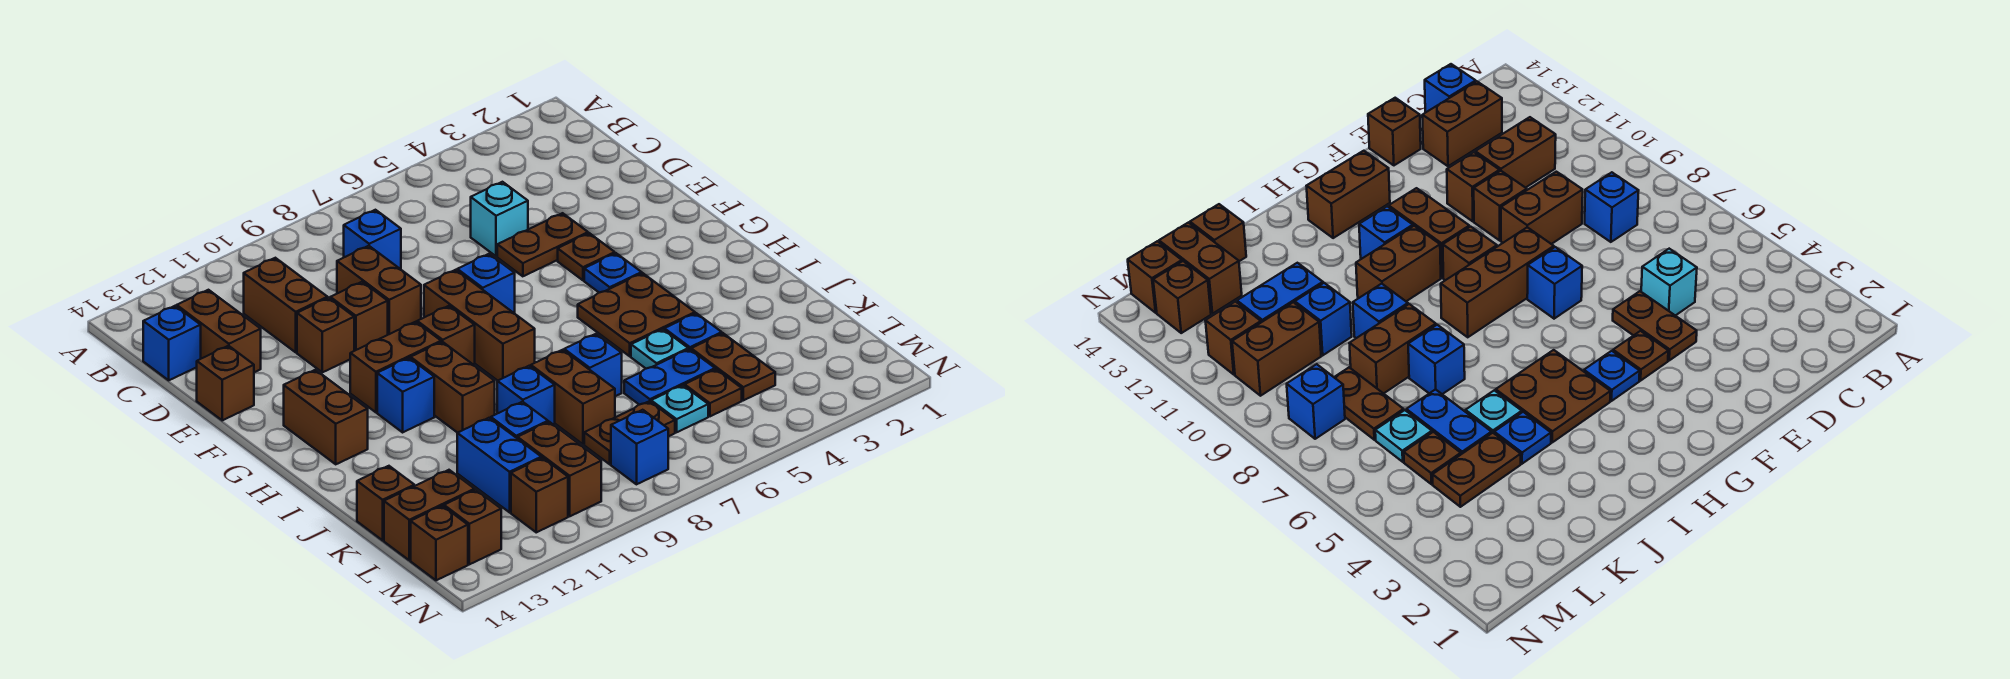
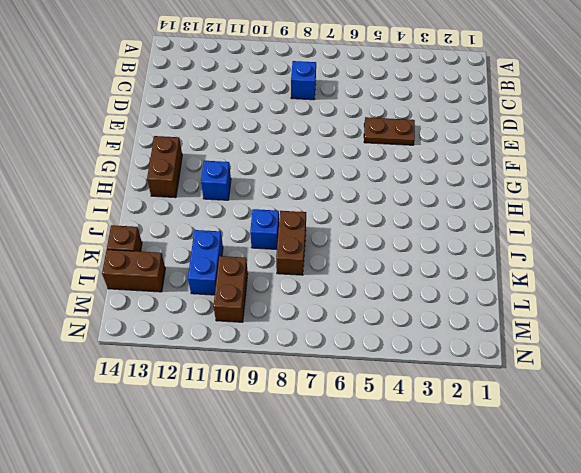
none -> brown 1x2 brick [244,258,328,352]
none -> brown 1x2 brick [177,290,261,372]
none -> blue 1x1 brick [143,306,201,380]
none -> cyan 1x1 brick [471,182,528,256]

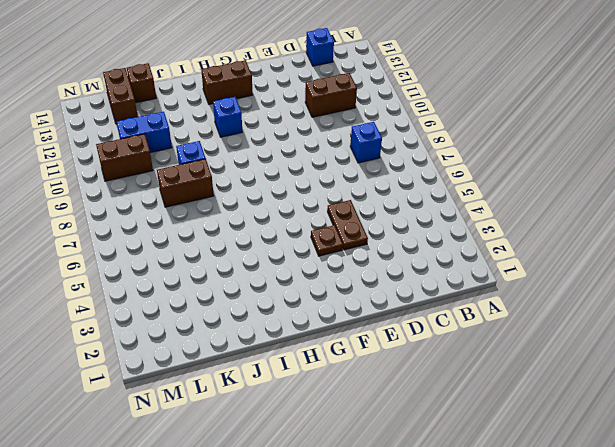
none -> brown 1x2 brick [177,290,261,372]
none -> cyan 1x1 brick [471,182,528,256]
none -> brown 1x2 brick [337,246,421,335]
none -> brown 1x1 brick [330,282,388,351]

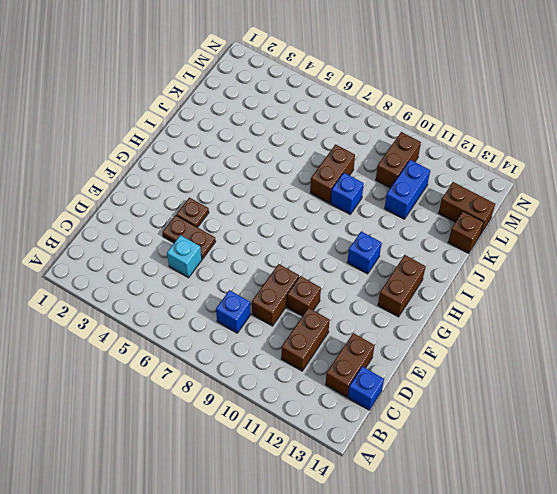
none -> brown 1x1 brick [297,298,354,372]
none -> brown 1x1 brick [197,346,254,420]
none -> blue 1x1 brick [457,254,515,313]
none -> brown 1x3 brick [424,270,535,381]

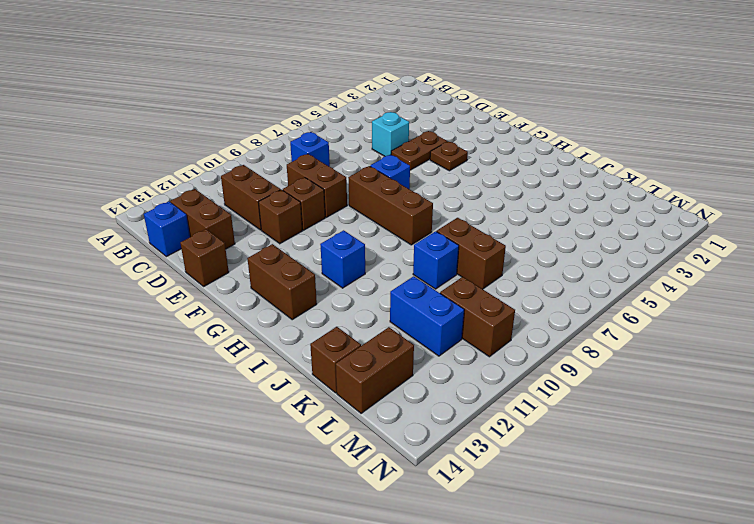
none -> blue 1x1 plate [584,253,642,293]
none -> brown 1x1 brick [417,306,475,365]
none -> brown 1x2 brick [350,322,441,412]
none -> brown 2x2 plate [578,273,695,356]

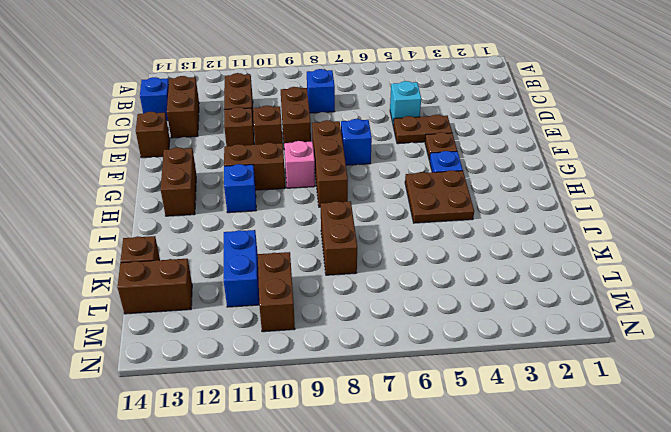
pink 1x1 brick [284,141,315,188] -> brown 1x1 brick [417,306,475,365]
none -> brown 1x2 brick [411,342,495,433]
none -> blue 1x1 plate [664,313,722,350]
none -> cyan 1x1 plate [631,329,688,369]
none -> blue 1x1 brick [564,334,622,396]

